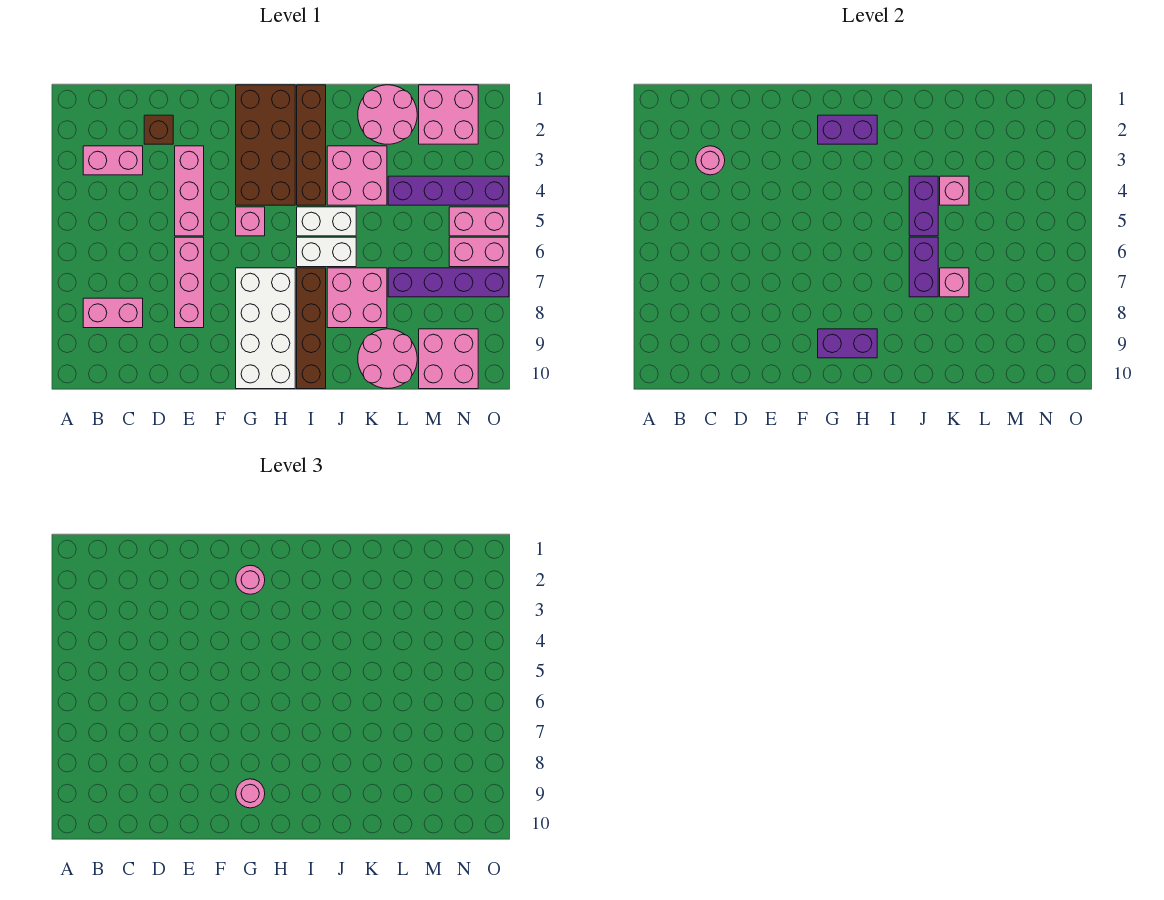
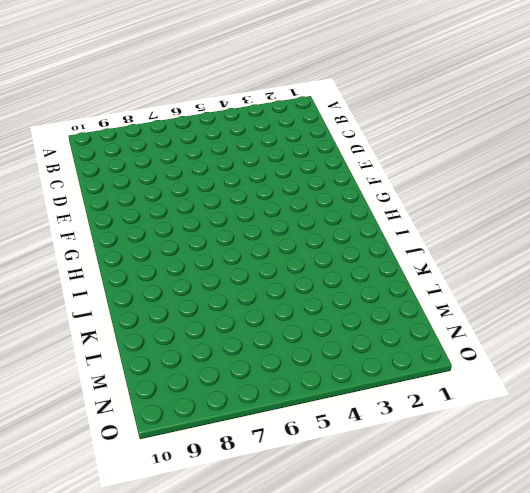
none -> pink 1x2 brick [83,146,143,175]
none -> pink 1x2 brick [83,298,143,328]
none -> brown 1x1 brick [144,115,173,144]
none -> pink 1x3 brick [175,146,204,236]

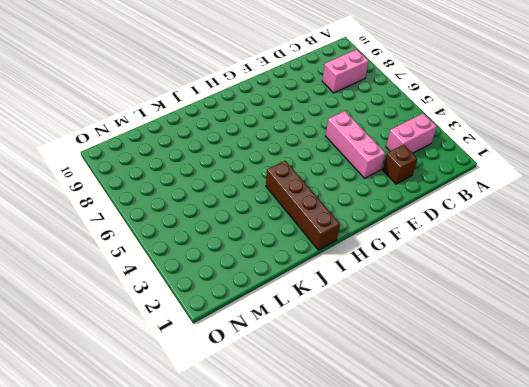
none -> pink 1x3 brick [175,237,204,328]
none -> brown 2x4 brick [236,85,295,205]
none -> pink 1x1 brick [236,207,265,236]
none -> white 2x4 brick [236,268,295,389]

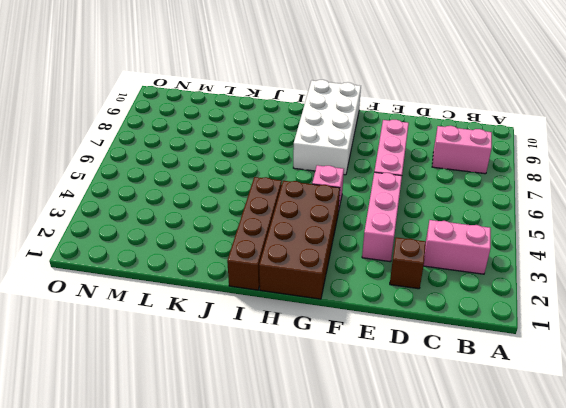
none -> white 1x2 brick [297,207,356,236]
none -> white 1x2 brick [297,237,356,267]
none -> brown 1x4 brick [297,268,326,389]
none -> pink 2x2 brick [327,146,387,205]

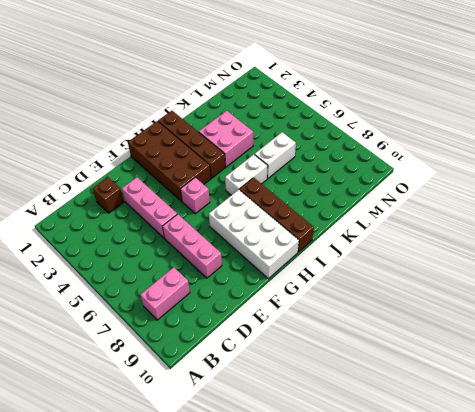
white 1x2 brick [255,132,296,179] -> white 1x2 brick moved to [297,207,356,236]
none -> pink 1x2 brick [83,146,143,175]
none -> pink 2x2 brick [327,268,387,328]
none -> pink 2x2 round brick [358,85,417,144]
none -> pink 2x2 round brick [358,329,417,389]

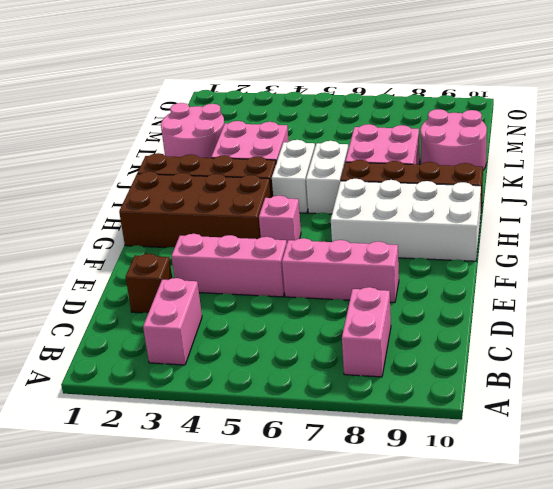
none -> purple 1x4 brick [388,176,509,205]
none -> purple 1x4 brick [388,268,509,297]
none -> pink 2x2 brick [419,85,478,144]
none -> pink 2x2 brick [419,329,478,389]

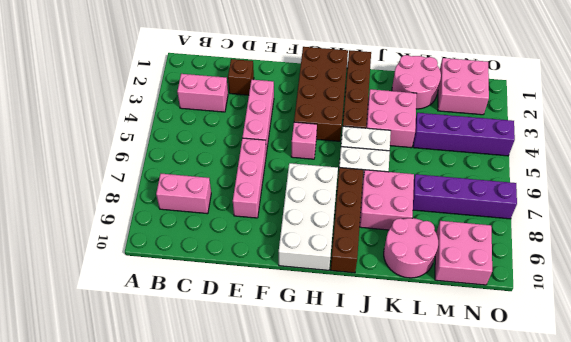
none -> pink 1x2 brick [449,207,509,236]
none -> pink 1x2 brick [449,237,509,267]
none -> pink 1x1 round brick [696,146,725,175]
none -> purple 1x2 brick [818,115,877,144]

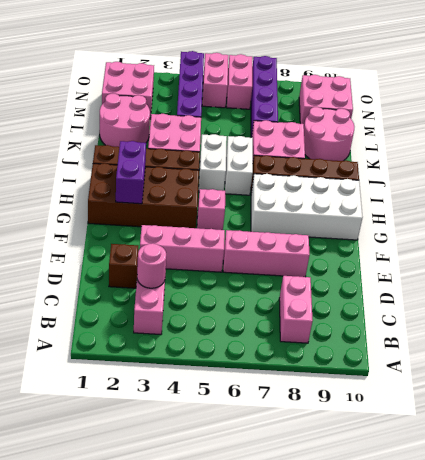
none -> purple 1x2 brick [818,329,877,358]
none -> purple 1x2 brick [909,176,938,236]
none -> purple 1x2 brick [909,237,938,297]
none -> pink 1x1 brick [940,176,969,205]

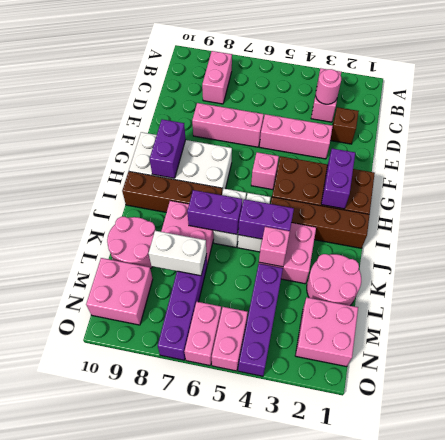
white 1x2 brick [149,230,207,276] -> none
none -> pink 1x1 brick [940,268,969,297]
none -> pink 1x1 round brick [236,565,265,594]
none -> pink 1x1 round brick [236,779,265,808]

